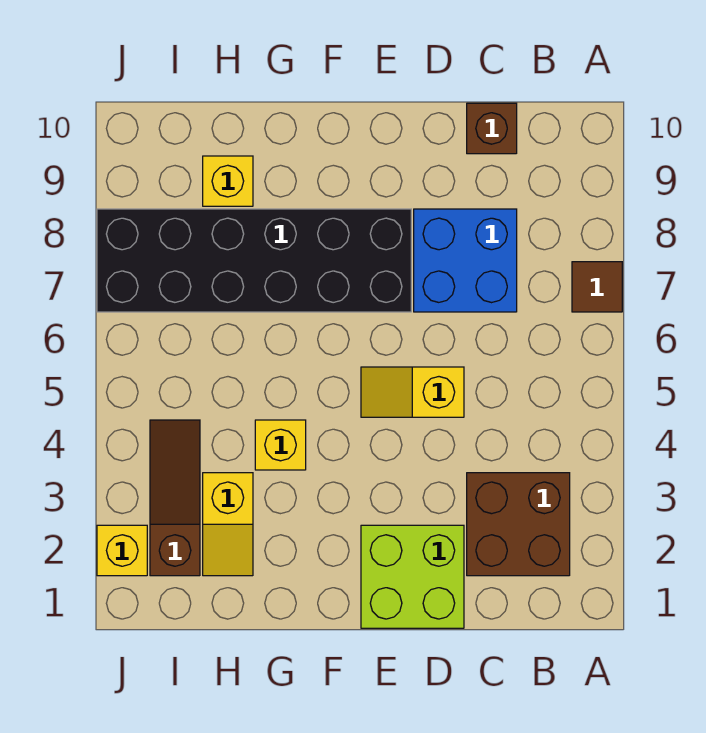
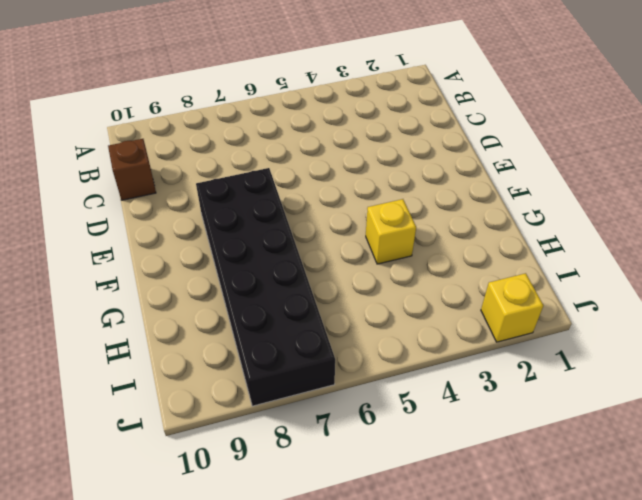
none -> brown 1x1 tile [572,262,622,312]
none -> brown 2x2 brick [467,473,570,576]
none -> blue 2x2 brick [414,209,517,312]

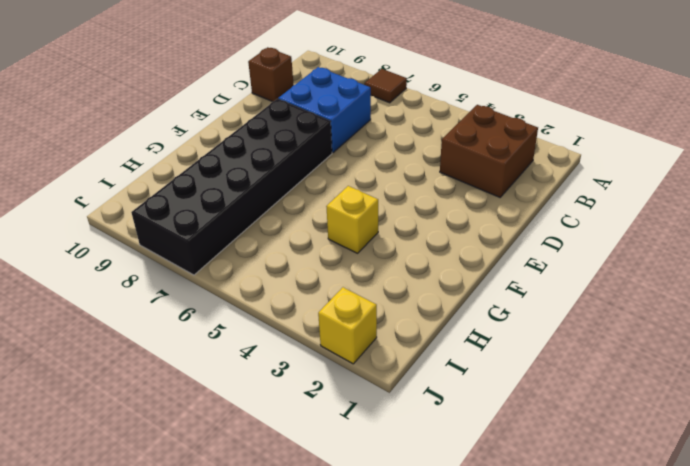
none -> lime 2x2 brick [361,525,464,628]
none -> yellow 1x2 slope [361,367,464,417]
none -> yellow 1x2 slope [203,473,253,576]

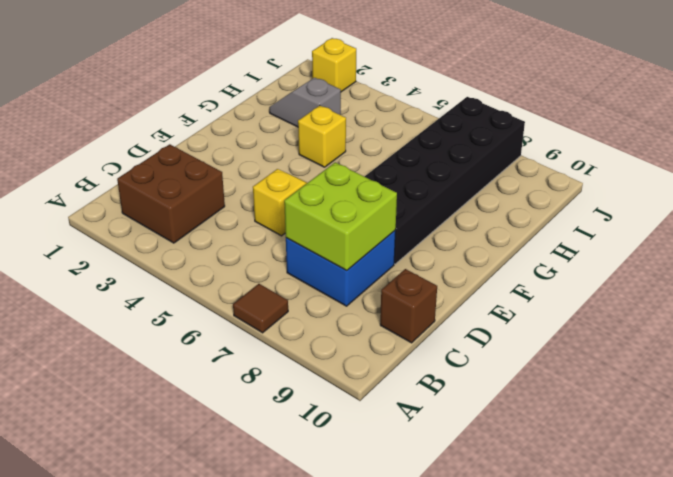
lime 2x2 brick [284,162,397,270] -> lime 2x2 brick moved to [361,525,464,628]
grey 1x2 slope [269,78,341,127] -> yellow 1x2 slope [203,473,253,576]
none -> yellow 1x1 brick [203,156,253,206]
none -> brown 1x3 slope [150,420,200,576]

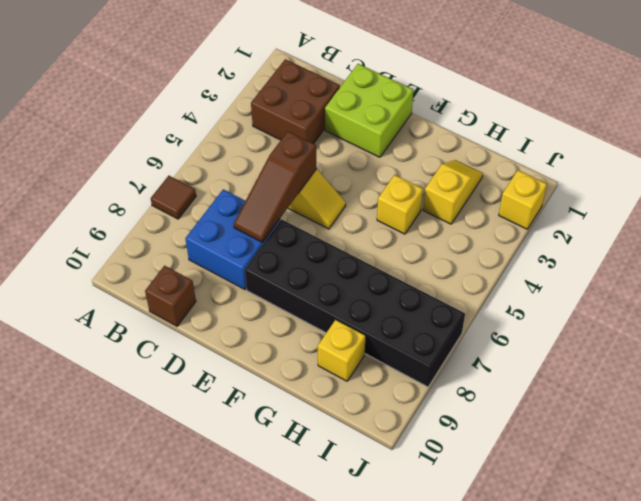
brown 1x3 slope [234,132,317,242] -> brown 1x3 slope moved to [150,420,200,576]

